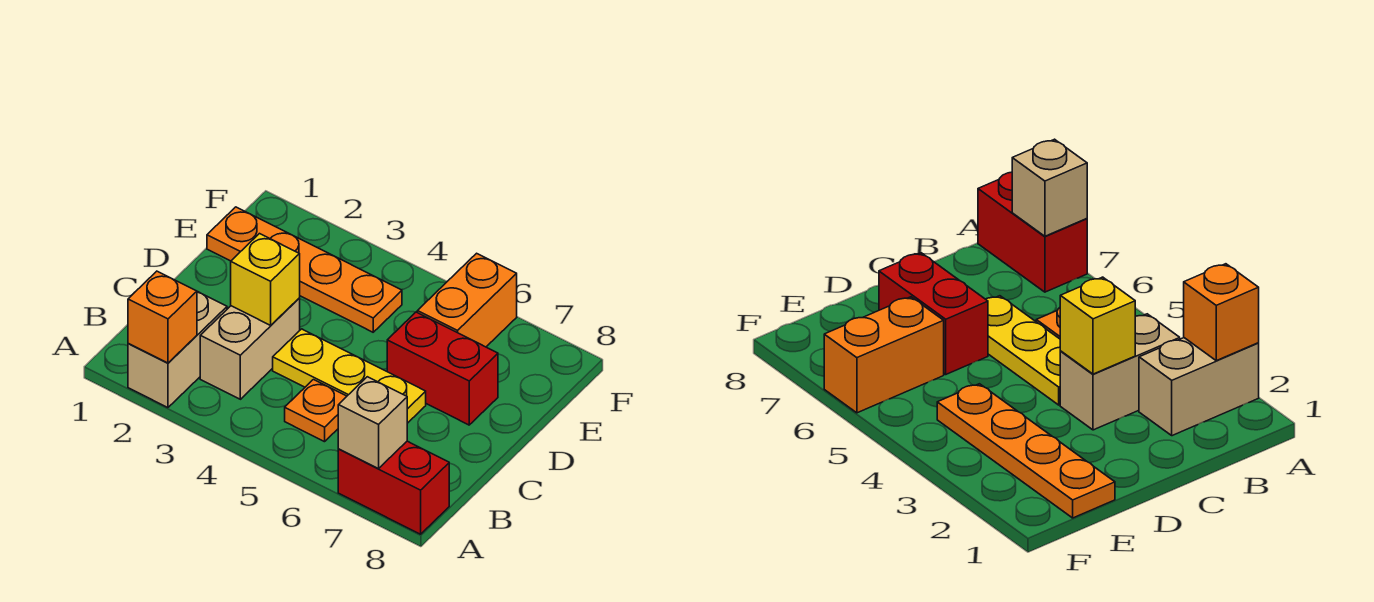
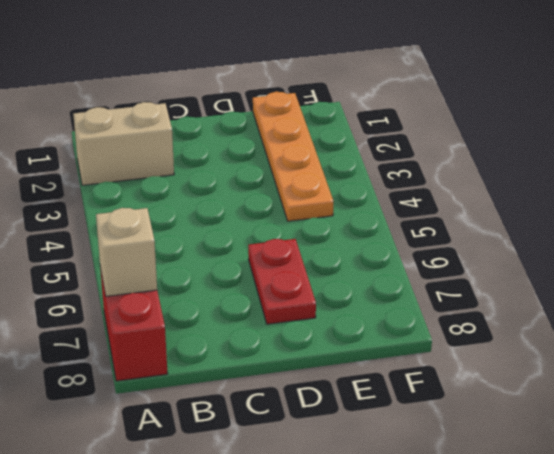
red 1x2 plate [248,239,316,324] -> red 1x2 brick [387,312,498,425]
none -> tan 1x2 brick [200,298,300,399]
none -> orange 1x1 plate [285,380,347,442]

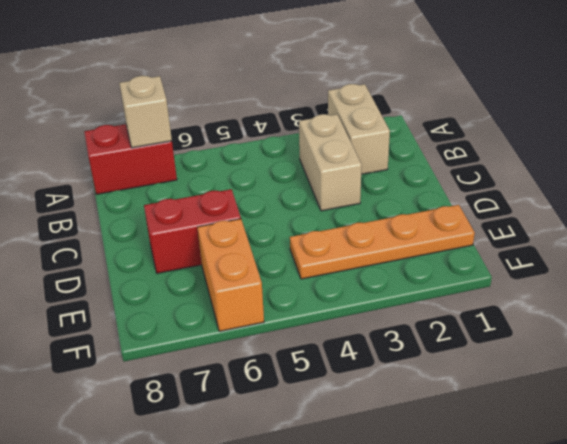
none -> orange 1x1 plate [285,380,347,442]
none -> yellow 1x3 plate [273,329,426,423]

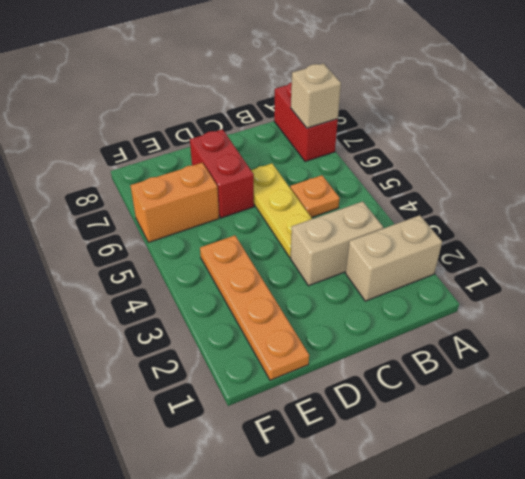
none -> orange 1x1 brick [128,271,197,363]
none -> yellow 1x1 brick [231,234,300,325]

